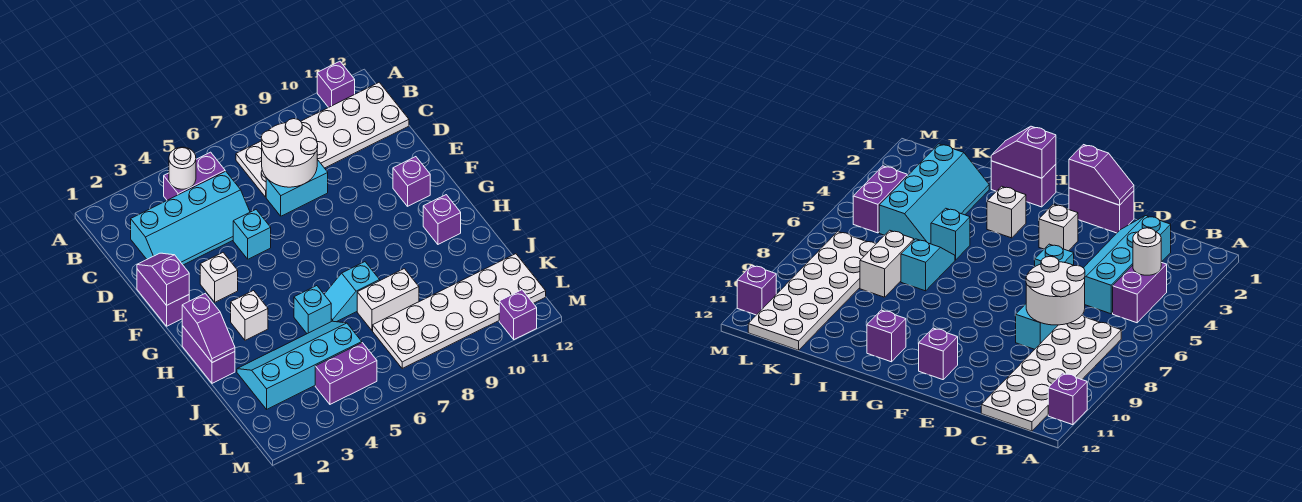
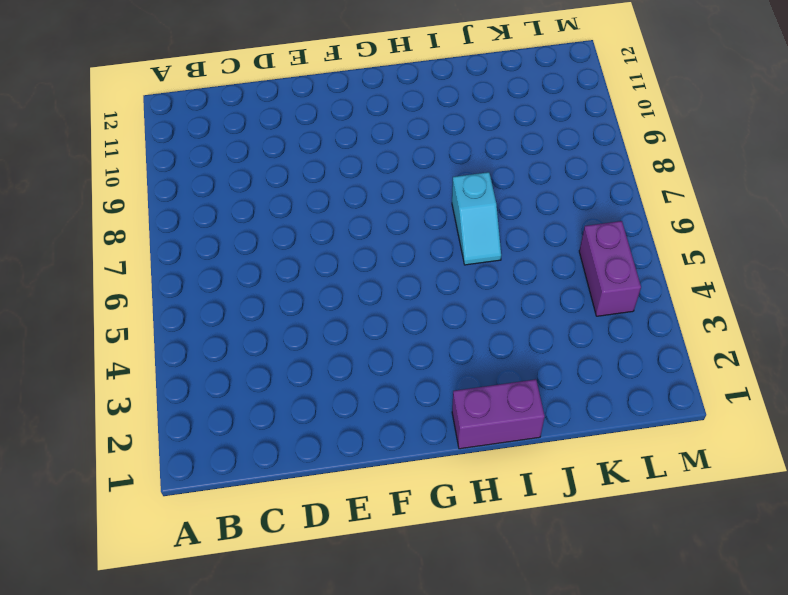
none -> purple 1x1 brick [317,62,355,107]
none -> purple 1x2 brick [164,152,225,200]
none -> white 2x6 plate [236,82,409,197]

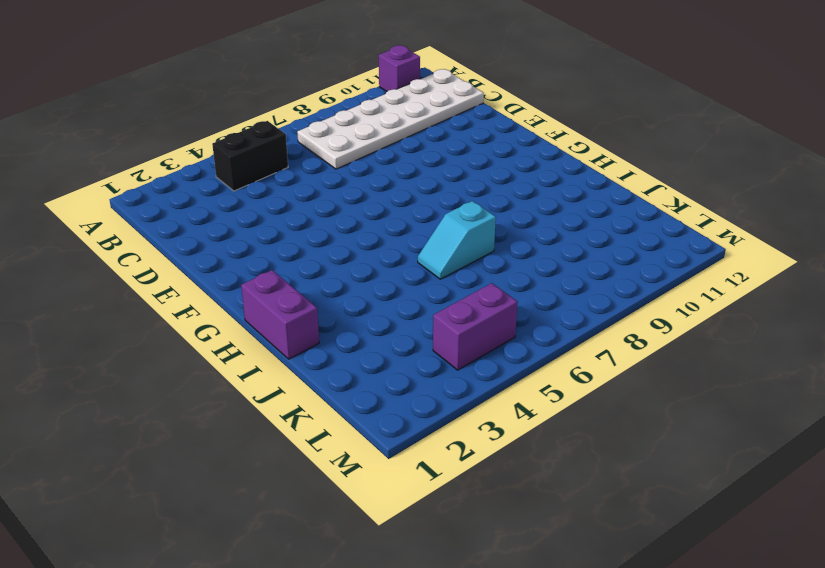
black 1x2 brick [212,121,288,191] -> purple 1x2 brick [164,152,225,200]
none -> cyan 2x4 slope [131,171,250,265]
none -> cyan 1x2 brick [266,160,328,216]
none -> purple 1x2 brick [137,269,189,326]

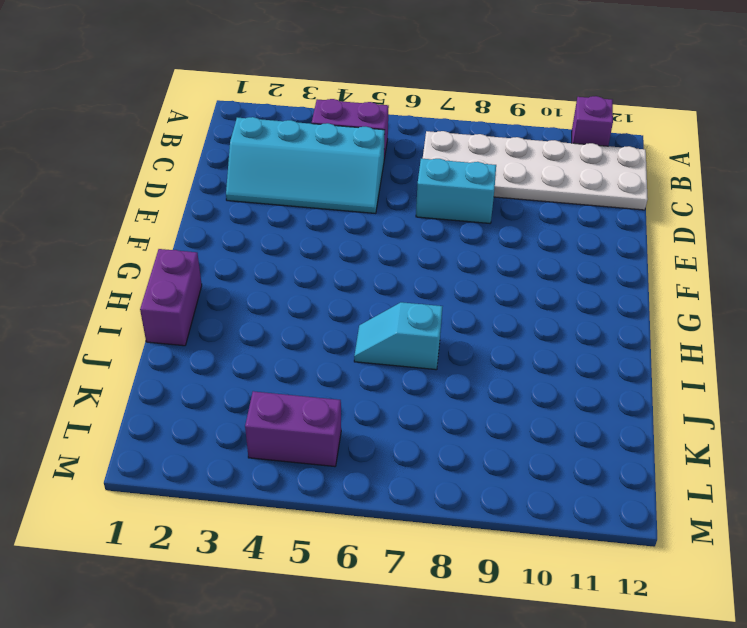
none -> purple 1x2 brick [137,269,189,326]
none -> cyan 1x1 brick [233,210,271,259]
none -> white 1x1 brick [200,253,238,302]

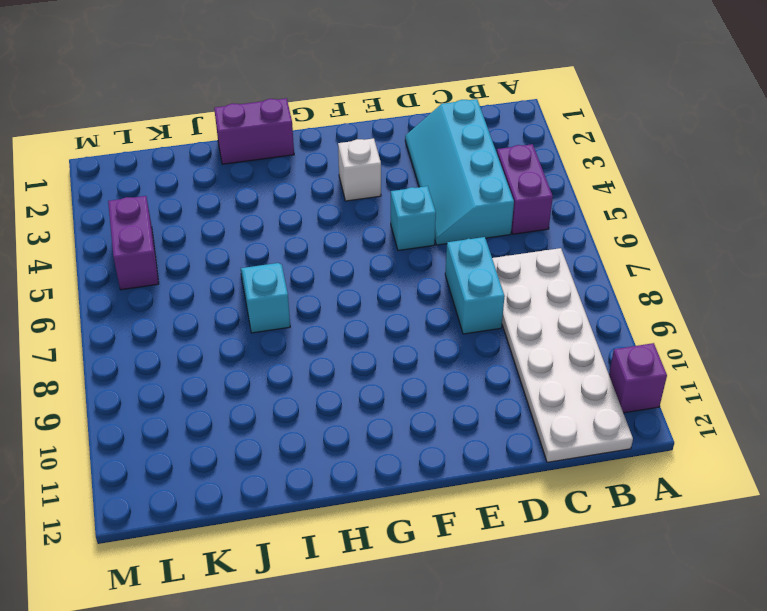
none -> purple 1x2 brick [137,269,189,326]
none -> purple 1x1 brick [393,157,430,206]
none -> white 1x1 brick [231,291,268,340]

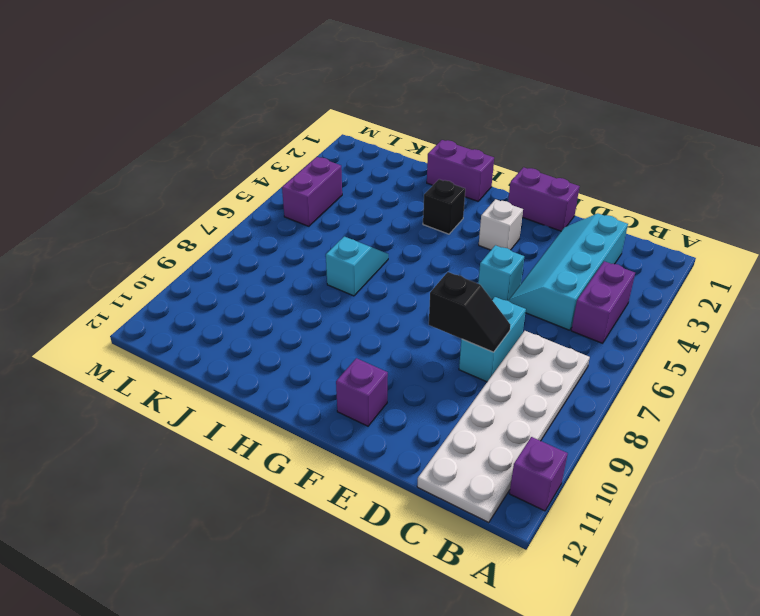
black 1x2 slope [429,272,510,352] -> white 2x2 round brick [261,119,318,187]
black 1x1 brick [423,179,465,234] -> white 1x1 brick [231,291,268,340]
none -> purple 1x1 brick [423,195,461,244]
none -> cyan 1x1 brick [294,286,331,334]
none -> cyan 2x4 slope [237,321,362,409]

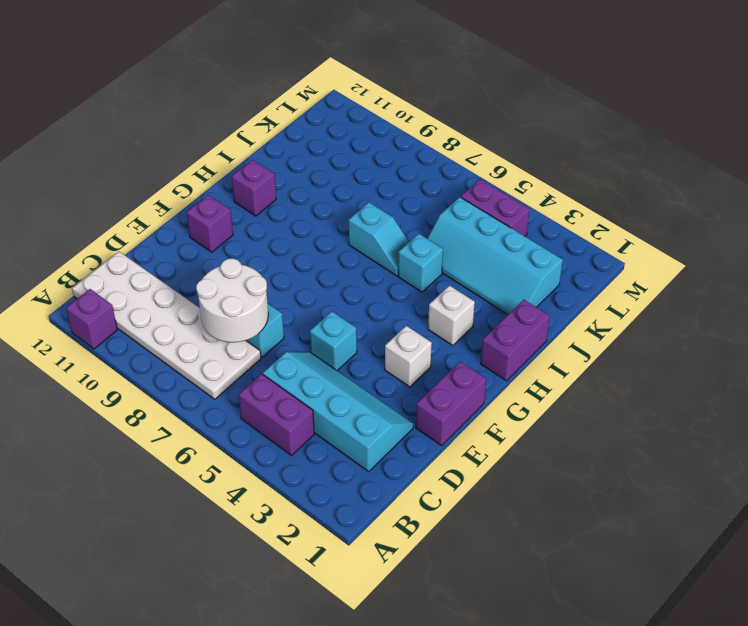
none -> white 1x2 brick [357,269,419,330]
none -> white 2x6 plate [373,254,546,368]
none -> purple 1x1 brick [499,290,537,339]

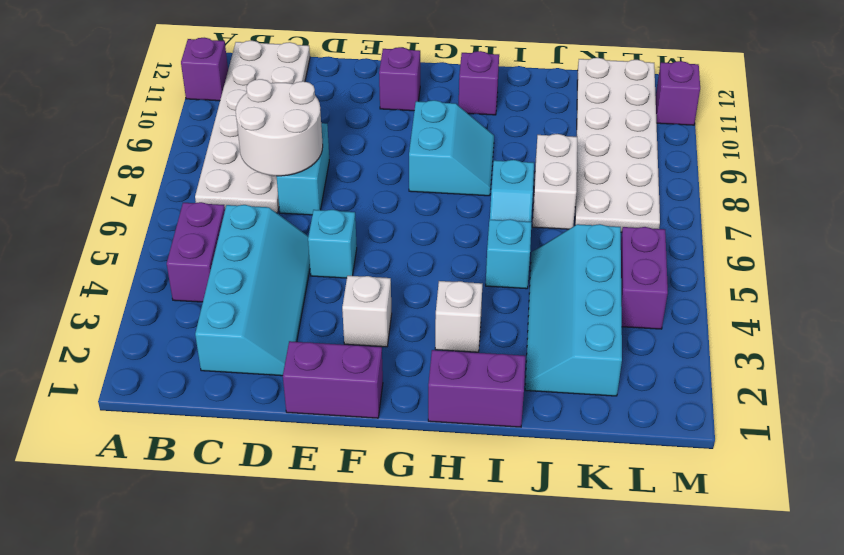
cyan 2x2 slope [409,100,494,196] -> none
none -> white 1x1 round brick [169,147,196,189]
none -> purple 1x2 slope [137,253,189,305]
none -> purple 1x2 slope [182,294,235,363]

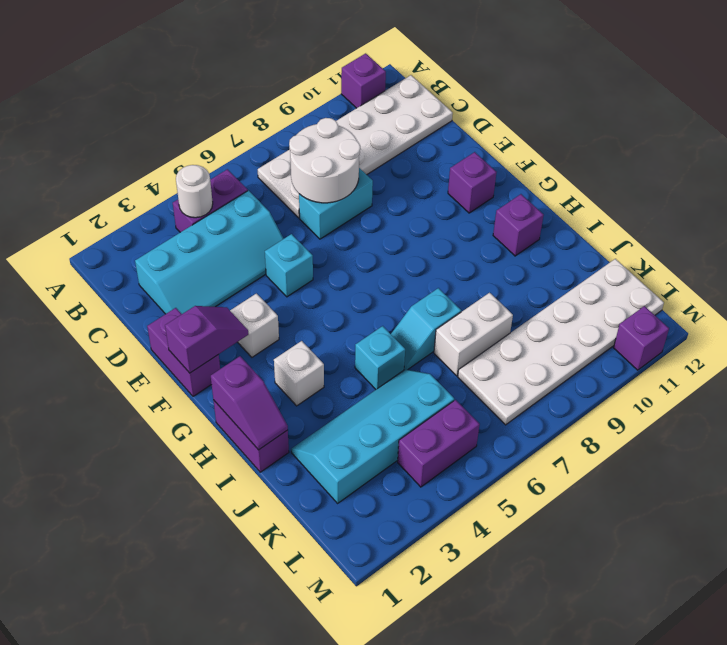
purple 1x2 slope [165,306,248,373] -> purple 1x2 slope turned to [137,253,189,305]

